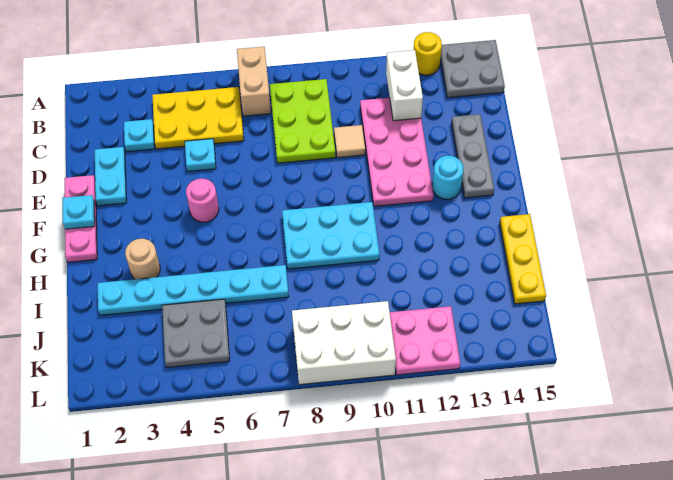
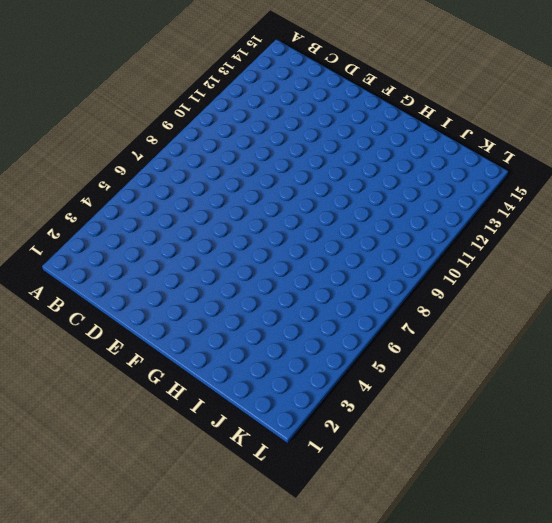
none -> tan 1x2 brick [237,47,271,116]
none -> yellow 1x1 round brick [414,32,442,75]
none -> grey 2x2 plate [441,40,505,98]

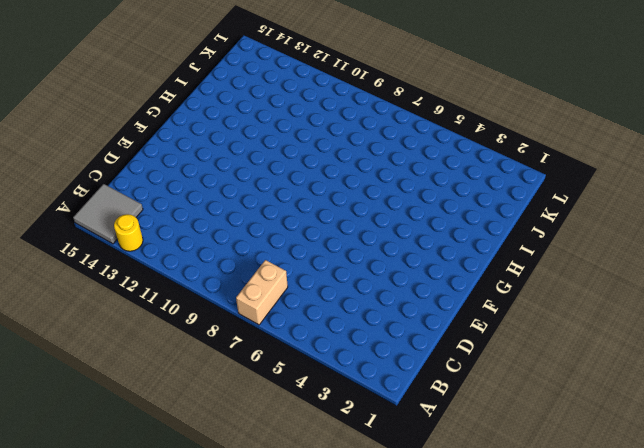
grey 2x2 tile [73,184,143,244] -> grey 2x2 plate [441,40,505,98]
none -> yellow 2x3 plate [152,87,244,149]
none -> lime 2x3 plate [270,79,336,163]
none -> cyan 1x1 plate [124,119,155,152]

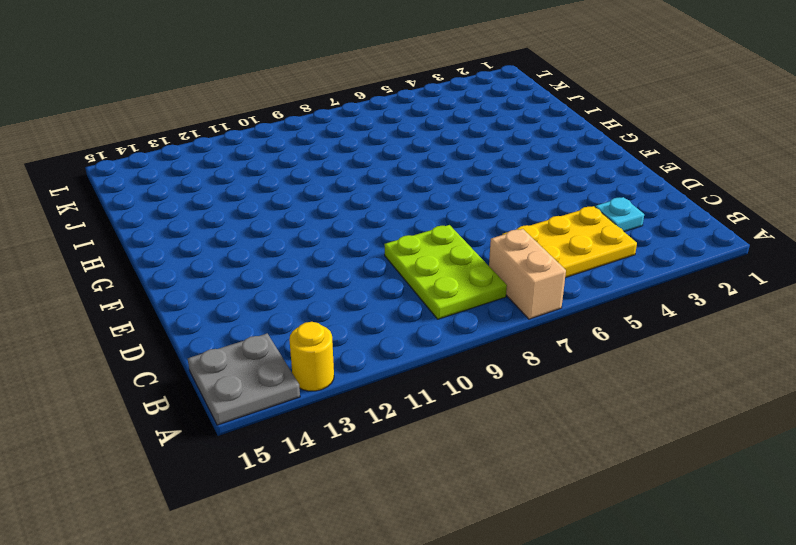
none -> pink 2x4 plate [360,98,433,206]
none -> cyan 1x2 plate [95,147,127,206]
none -> cyan 1x1 plate [185,139,216,171]

